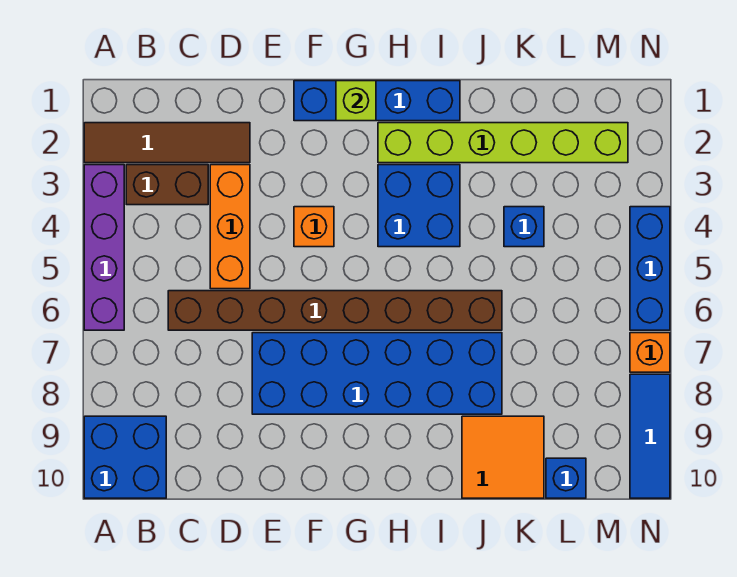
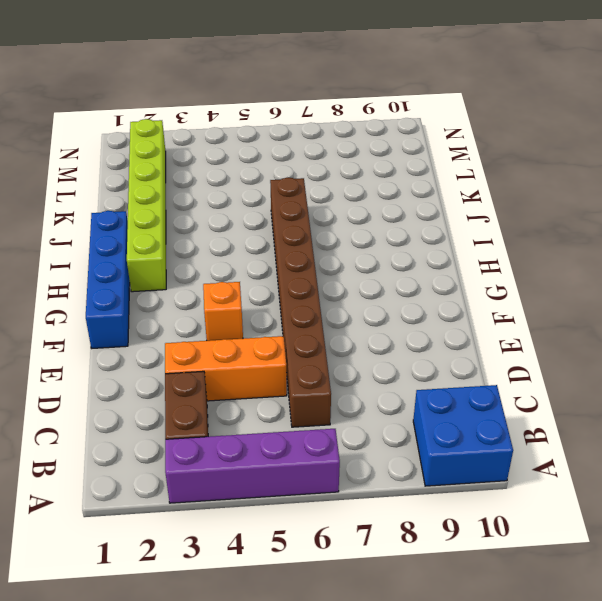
none -> brown 1x4 tile [84,123,250,163]
none -> blue 2x6 brick [252,333,502,414]
none -> blue 2x2 brick [378,165,460,247]

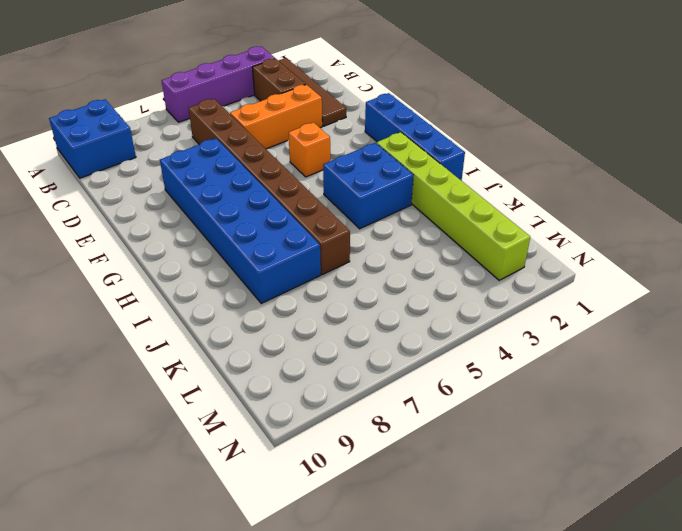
none -> orange 2x2 tile [462,416,544,498]
none -> blue 1x1 brick [504,207,544,247]
none -> blue 1x1 brick [546,458,586,498]

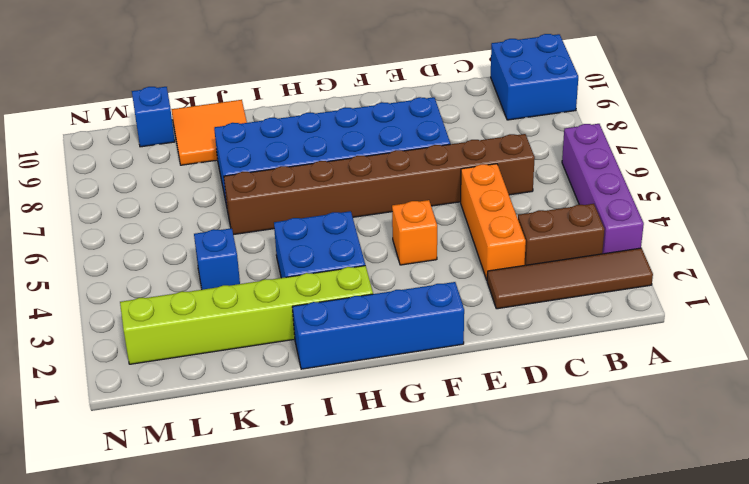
none -> blue 1x3 brick [630,207,670,330]
none -> orange 1x1 brick [630,333,670,372]
none -> blue 1x3 tile [630,374,670,498]

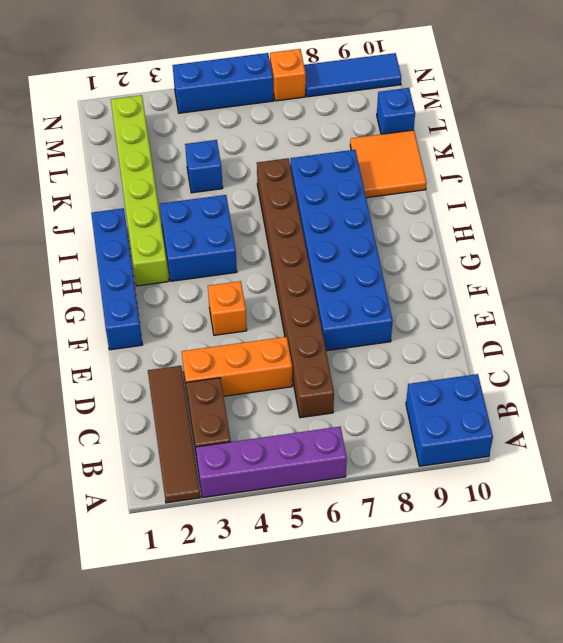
none -> lime 1x1 brick [336,81,376,121]

